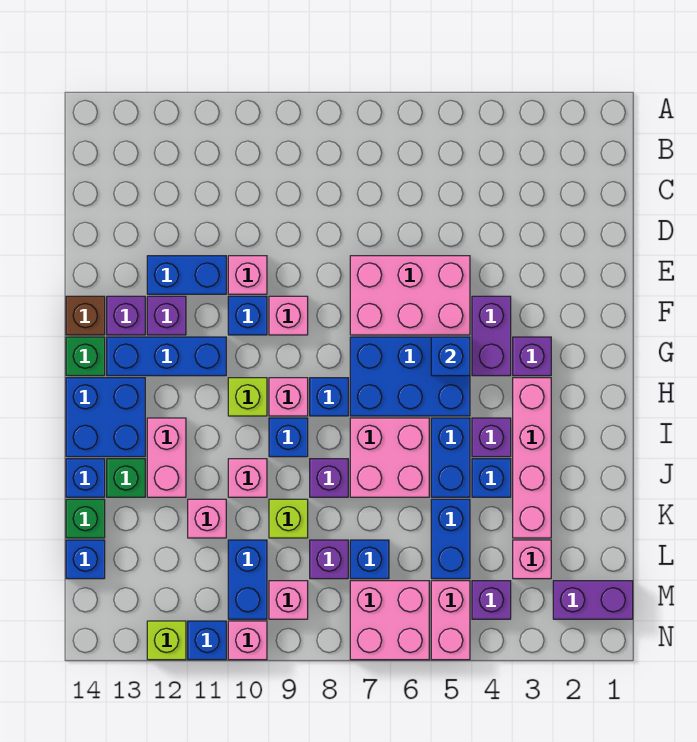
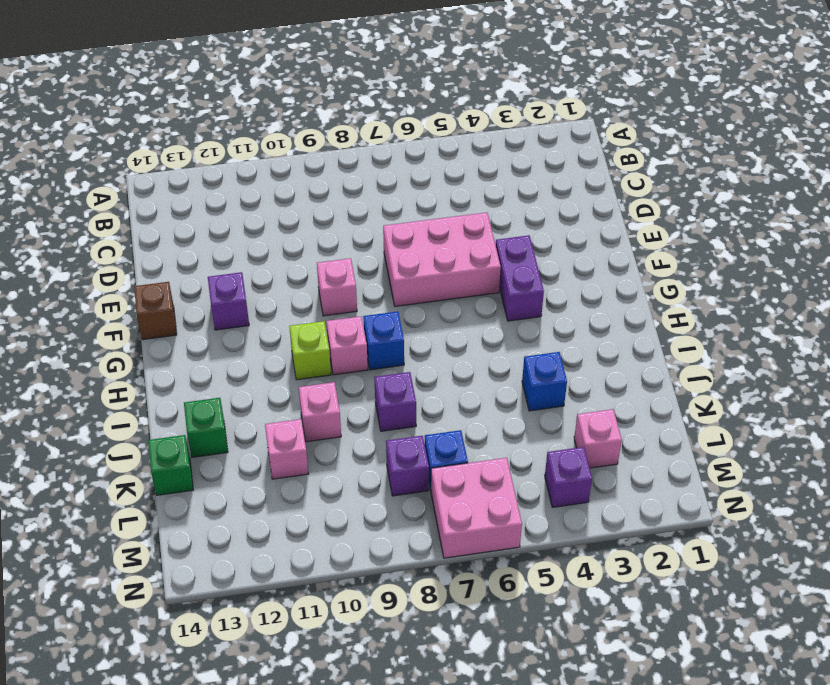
none -> pink 1x1 brick [228,256,267,294]
none -> blue 1x2 brick [147,256,226,294]
none -> blue 1x1 brick [228,296,267,335]
none -> purple 1x1 brick [107,296,145,335]

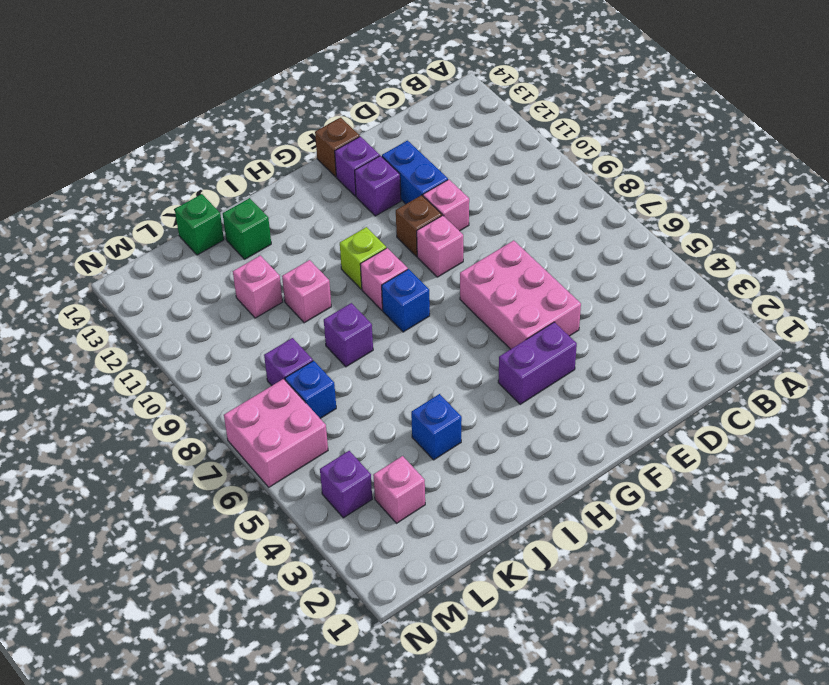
brown 1x1 brick [396,195,442,256] -> blue 1x1 brick [228,296,267,335]
none -> purple 1x1 brick [513,337,551,376]
none -> blue 2x3 brick [350,337,470,416]
none -> blue 1x3 brick [107,337,226,376]
none -> green 1x1 brick [66,337,105,376]

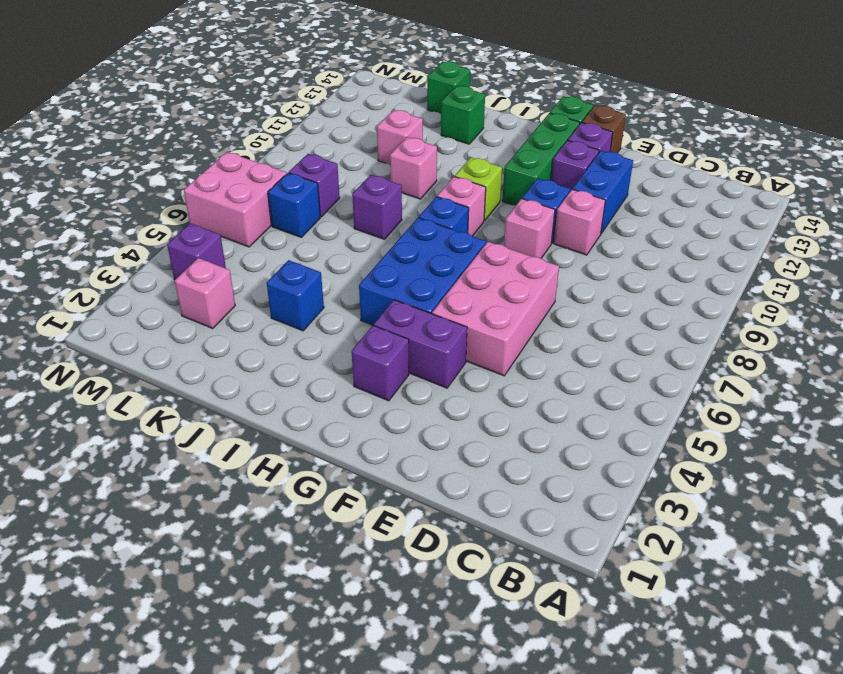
green 1x3 brick [502,113,580,206] -> blue 1x3 brick [107,337,226,376]
none -> pink 1x4 brick [513,378,551,538]
none -> blue 2x2 brick [66,378,145,457]
none -> purple 1x1 brick [472,418,511,457]
none -> blue 1x2 brick [431,418,470,497]

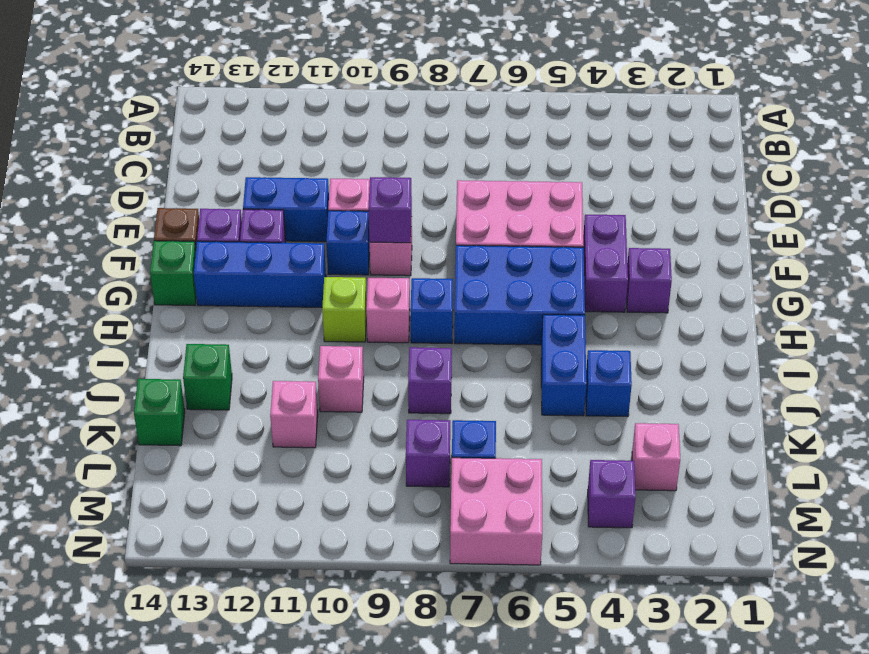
purple 1x1 brick [368,177,412,243] -> purple 1x1 brick moved to [472,418,511,457]
none -> pink 1x4 brick [513,378,551,538]
none -> blue 2x2 brick [66,378,145,457]
none -> pink 2x2 brick [350,418,429,497]
none -> blue 1x1 brick [269,418,308,457]

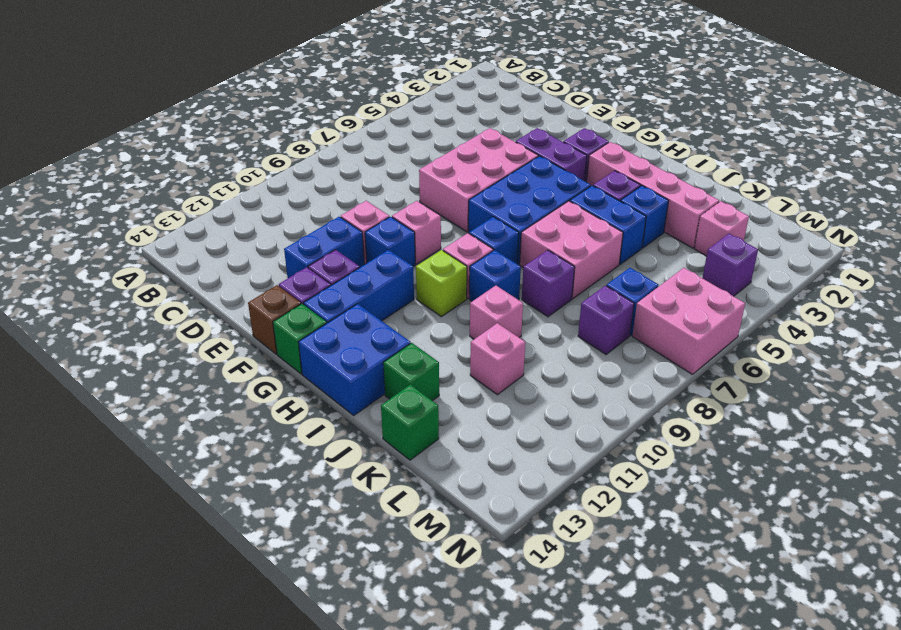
none -> pink 1x2 brick [147,418,186,497]
none -> blue 1x1 brick [66,459,105,497]
none -> blue 1x2 brick [431,499,470,579]
none -> lime 1x1 brick [269,499,308,538]

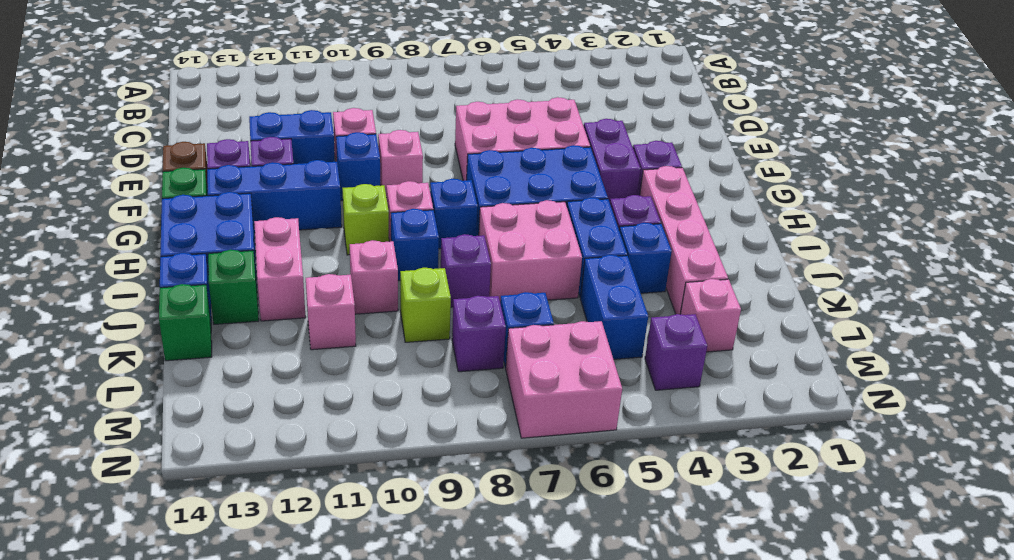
none -> blue 1x2 brick [228,540,267,619]
none -> blue 1x1 brick [66,540,105,579]
none -> purple 1x2 brick [553,581,633,619]
none -> pink 1x2 brick [431,581,470,660]

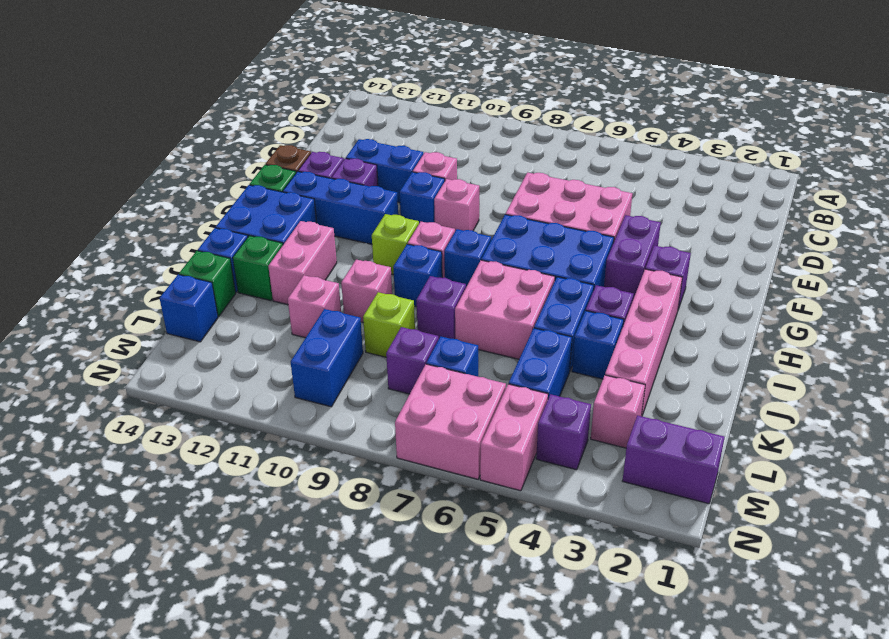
none -> pink 1x1 brick [269,581,308,619]
none -> pink 1x1 brick [228,621,267,660]
none -> blue 1x1 brick [188,621,226,660]
none -> lime 1x1 brick [147,621,186,660]

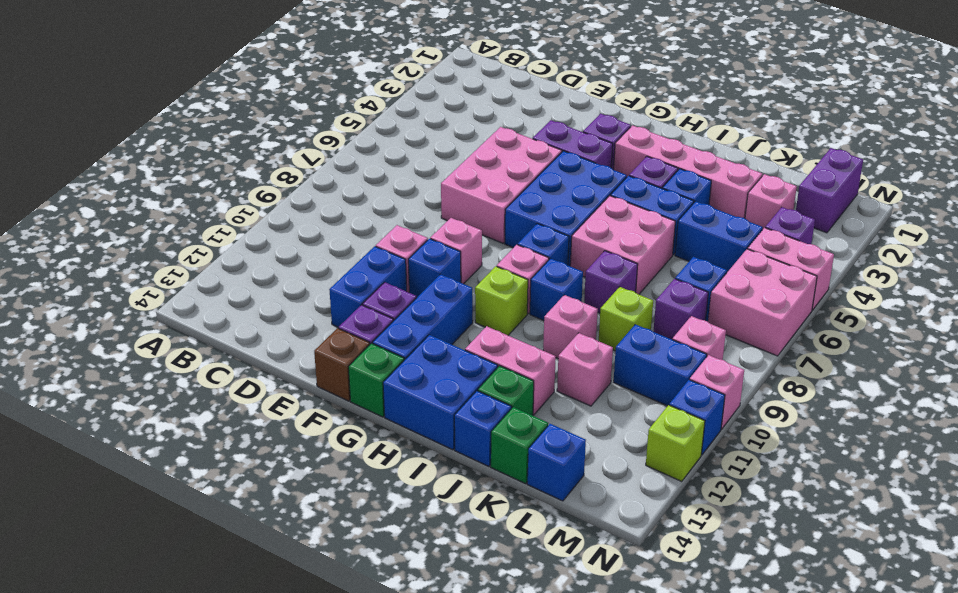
none -> blue 1x1 brick [431,337,470,376]

